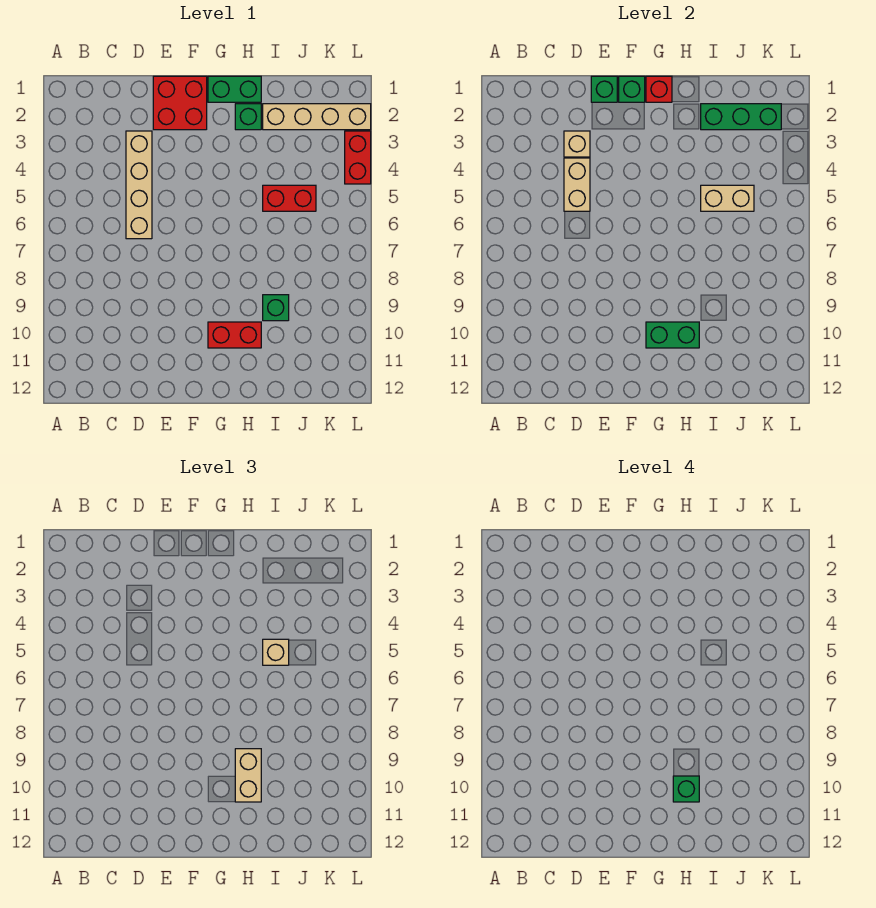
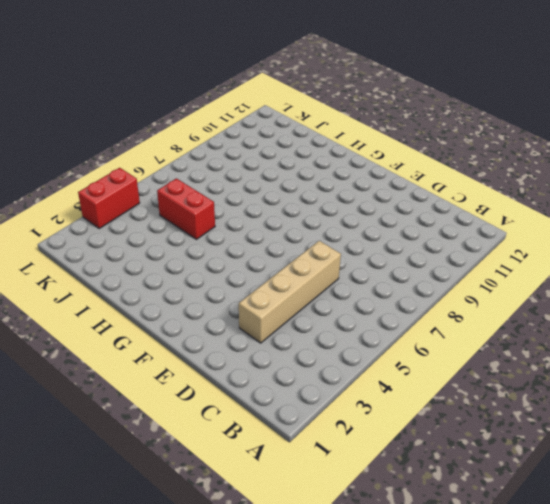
none -> red 2x2 brick [153,76,207,130]
none -> green 1x2 brick [208,76,261,102]
none -> red 1x2 brick [208,322,261,348]

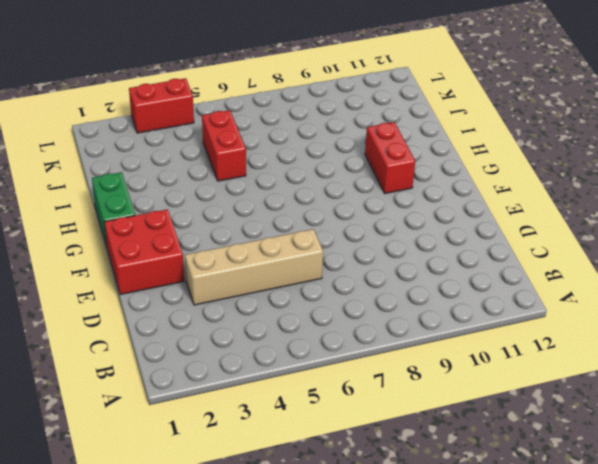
none -> green 1x1 brick [235,104,261,130]
none -> tan 1x4 brick [263,104,371,130]
none -> green 1x1 brick [263,295,289,321]

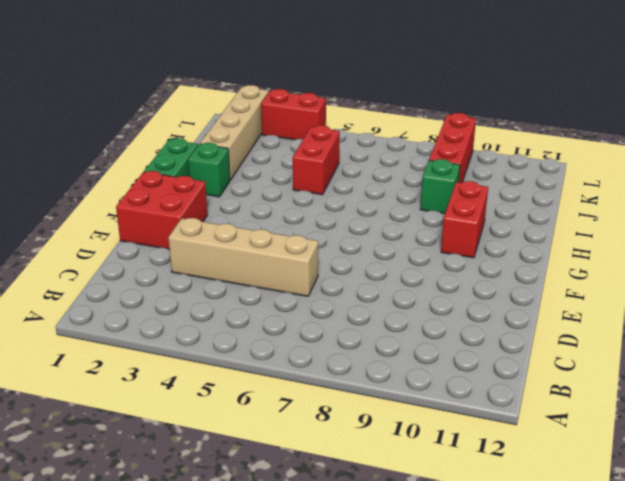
red 1x3 brick [429,113,476,183] -> none
none -> tan 1x1 brick [564,131,590,157]
none -> tan 1x2 brick [564,158,590,211]
none -> green 1x1 brick [591,76,617,102]

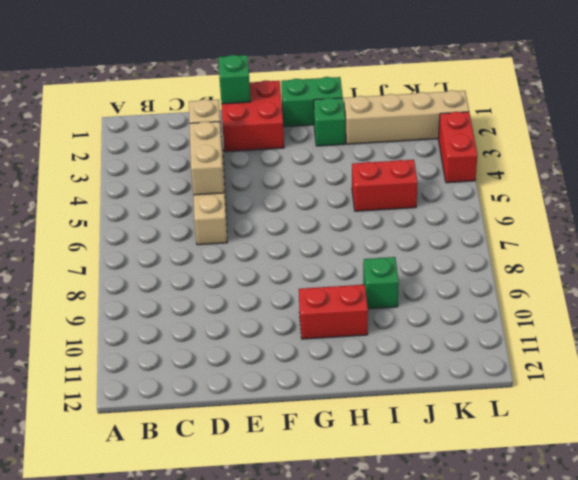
none -> green 1x1 brick [619,76,645,102]
none -> red 1x1 brick [646,76,672,102]
none -> green 1x2 brick [646,322,699,348]

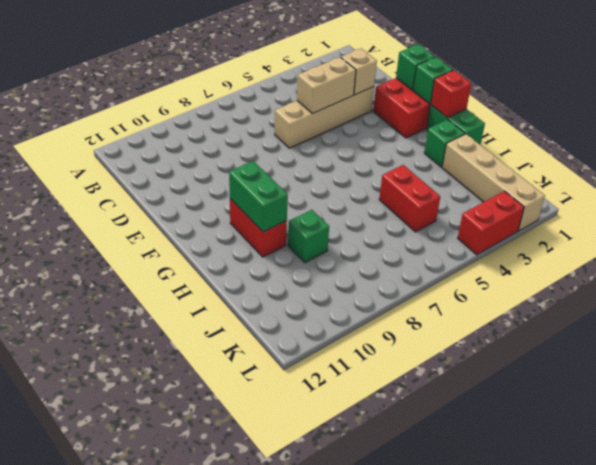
none -> green 1x3 brick [701,104,781,130]
none -> tan 1x2 brick [701,185,754,211]
none -> tan 1x2 brick [235,749,261,802]

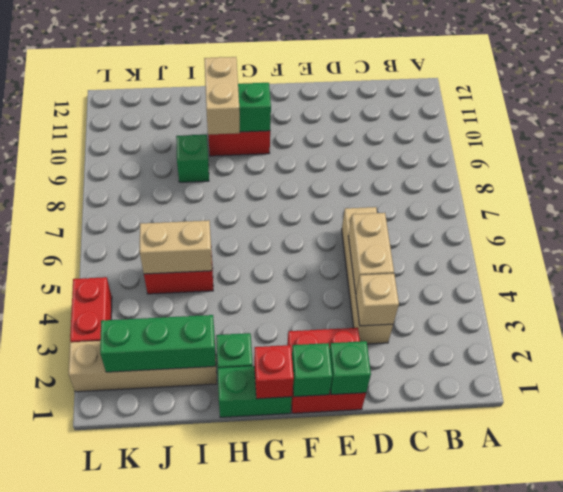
none -> tan 1x1 brick [263,639,289,665]
none -> green 1x1 brick [673,776,699,802]

